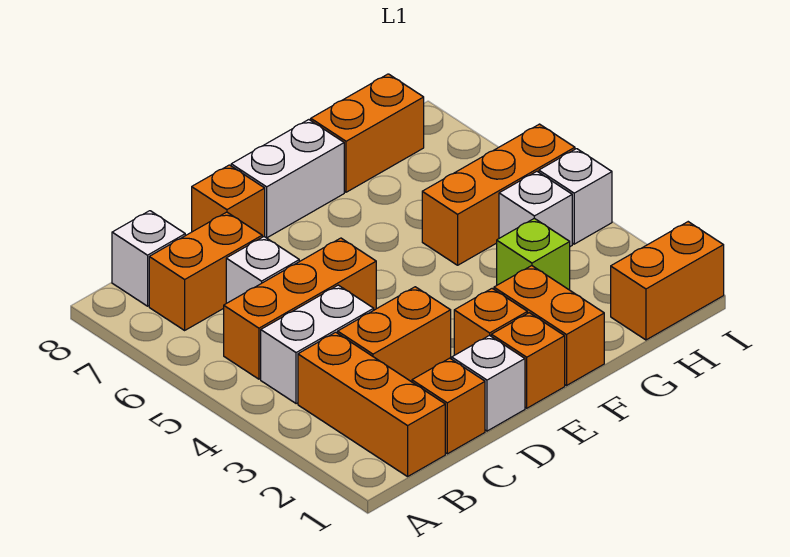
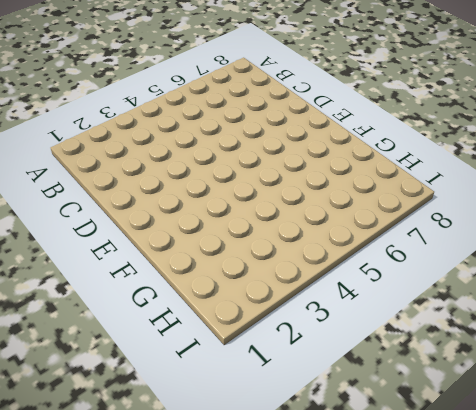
none -> orange 1x3 brick [298,332,445,477]
none -> white 1x2 brick [261,285,374,404]
none -> orange 1x3 brick [224,238,376,379]

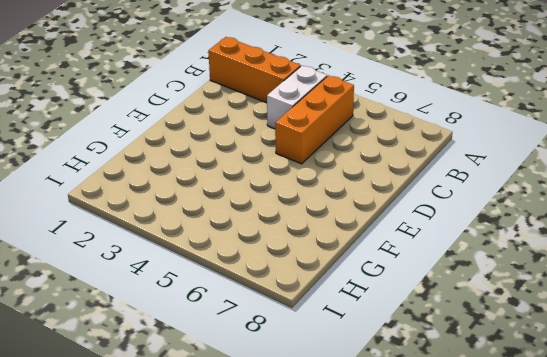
none -> orange 1x2 brick [149,212,262,330]
none -> white 1x1 brick [112,211,185,306]
none -> orange 1x1 brick [412,358,485,454]

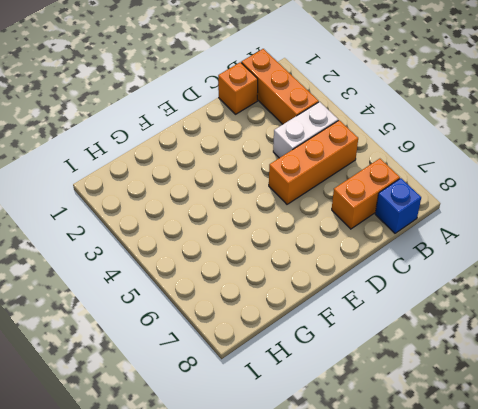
blue 1x1 brick [375,178,421,233] -> white 1x1 brick [112,211,185,306]
none -> orange 1x2 brick [338,287,451,382]
none -> white 1x1 brick [226,237,299,303]
none -> white 1x1 brick [452,335,525,431]

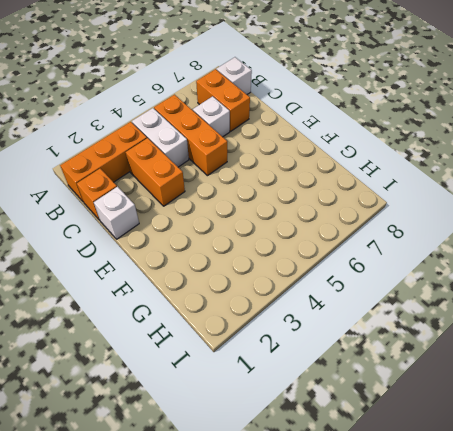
none -> orange 1x1 brick [192,165,265,237]
none -> orange 1x1 brick [491,313,565,408]
none -> orange 1x1 brick [454,289,527,355]

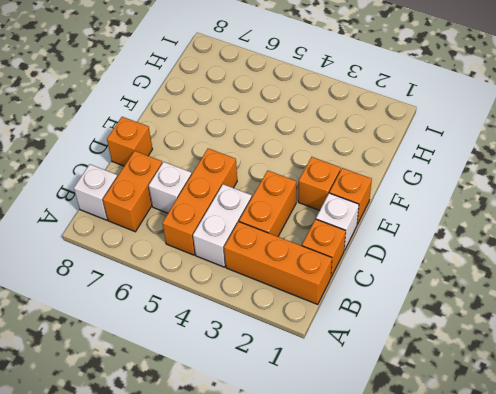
none -> white 1x2 brick [231,120,344,238]
none -> orange 1x2 brick [494,266,604,385]
none -> lime 1x1 brick [497,218,570,290]

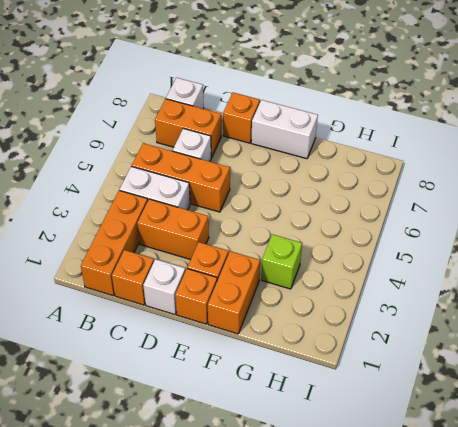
none -> orange 1x3 brick [422,124,575,265]
none -> orange 1x2 brick [311,74,424,192]
none -> orange 1x2 brick [611,222,724,340]

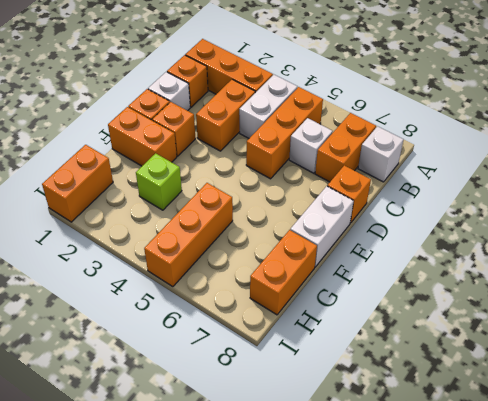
none -> white 1x1 brick [499,171,572,246]
none -> white 1x1 brick [539,149,612,244]

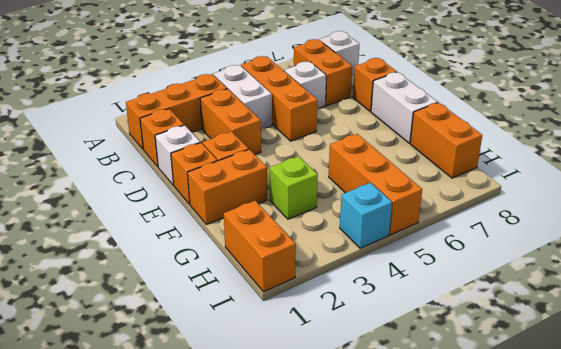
cyan 1x1 brick [340,183,392,248] -> white 1x1 brick [539,149,612,244]
none -> white 1x1 brick [499,171,572,246]

